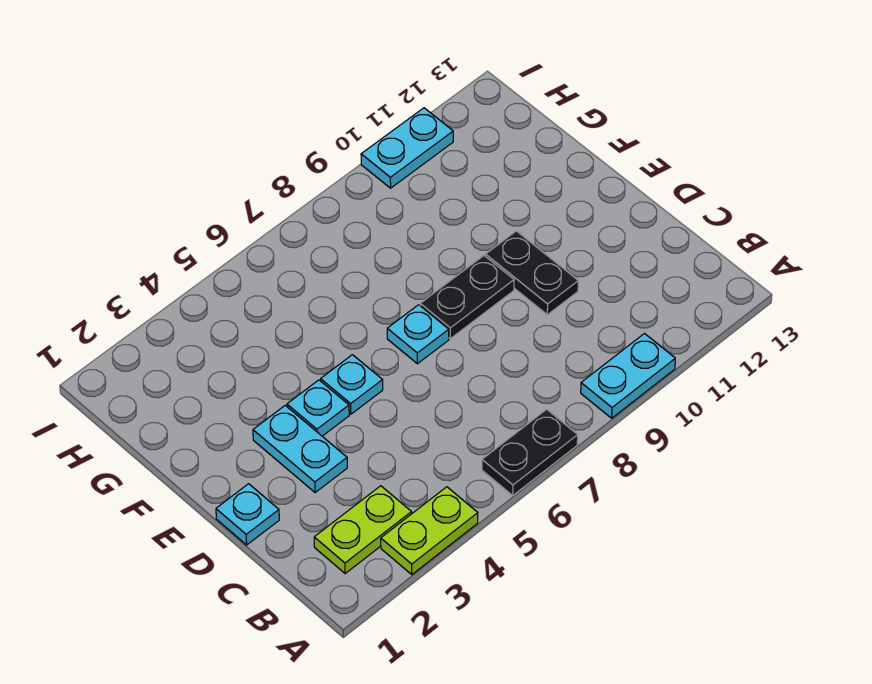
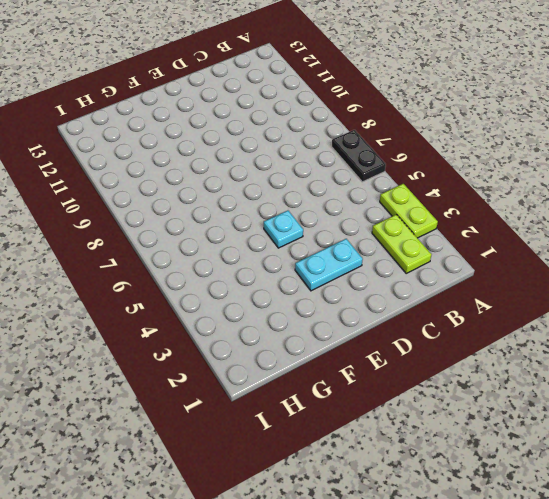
none -> cyan 1x2 plate [581,334,675,418]
none -> cyan 1x1 plate [216,484,279,545]
none -> black 1x2 plate [486,231,578,315]

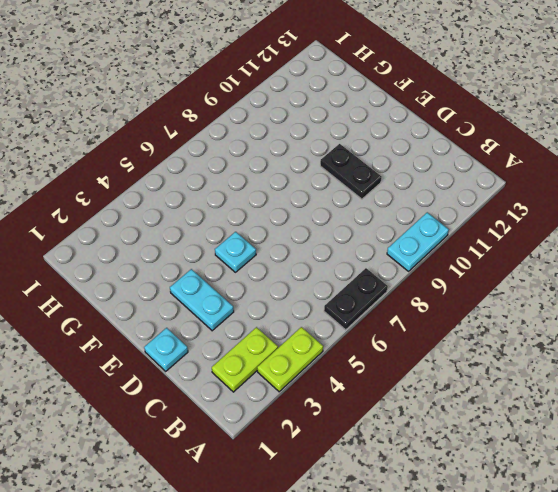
none -> cyan 1x1 plate [287,380,349,436]
none -> cyan 1x1 plate [387,305,449,364]
none -> black 1x2 plate [420,256,514,339]

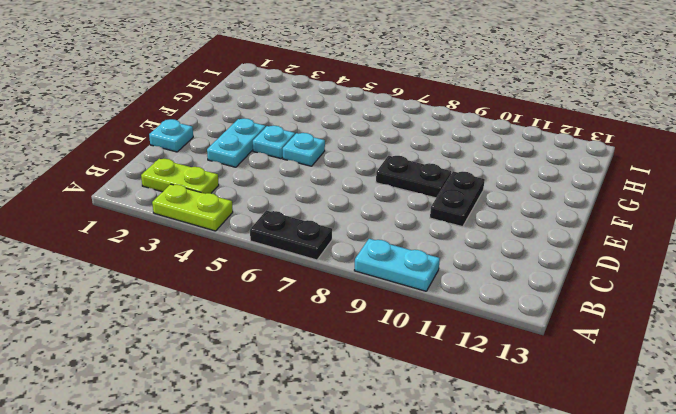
none -> cyan 1x1 plate [387,305,449,364]
none -> cyan 1x2 plate [361,108,453,188]

